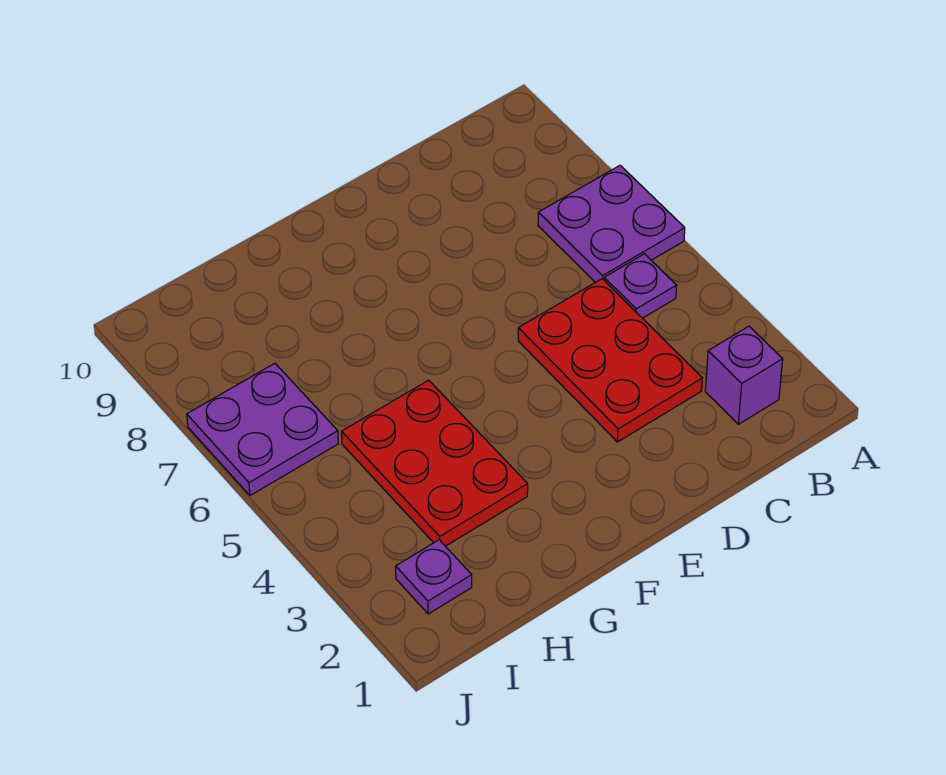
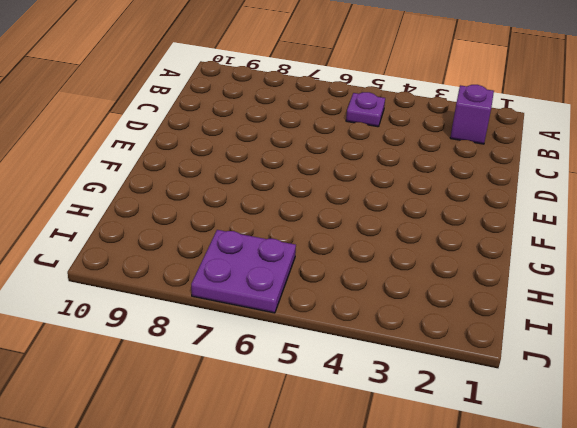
none -> purple 2x2 plate [538,166,685,282]
none -> red 2x3 plate [518,279,702,442]

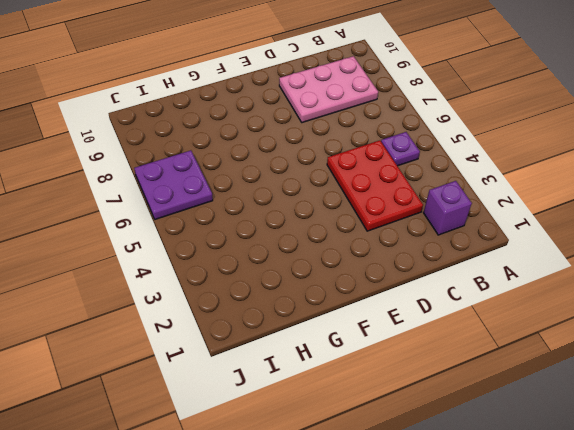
pink 2x3 plate [279,56,378,123] -> none
none -> purple 2x2 plate [538,166,685,282]
none -> red 2x3 plate [342,380,528,546]

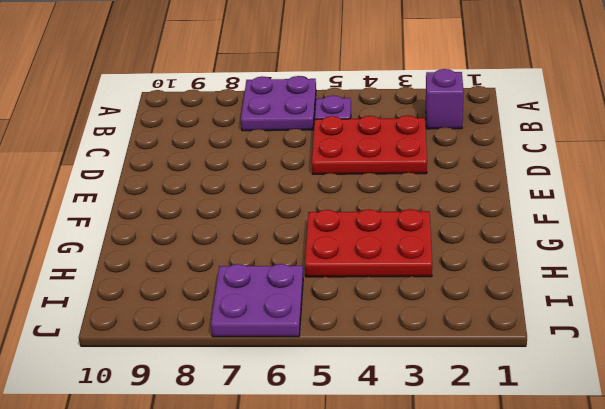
none -> purple 1x1 plate [396,540,472,614]

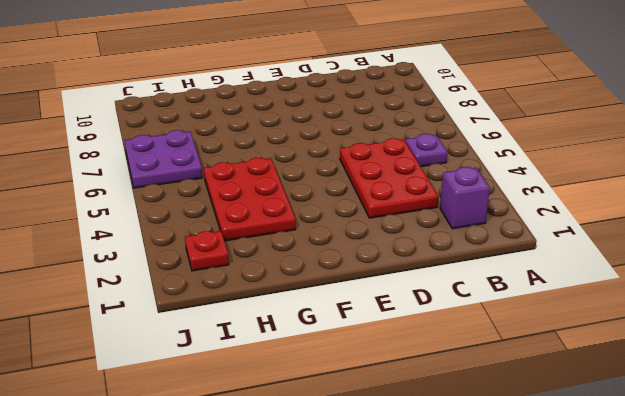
red 1x1 plate [185,231,229,271] -> purple 1x1 plate [396,540,472,614]
none -> purple 2x2 plate [538,166,685,282]

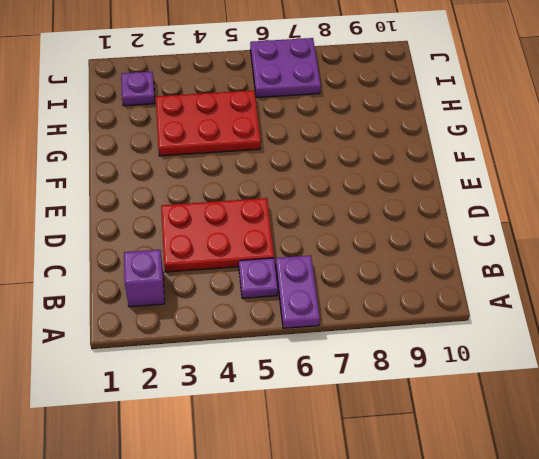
purple 1x2 plate [276,255,320,328] -> purple 2x2 plate [538,166,685,282]

